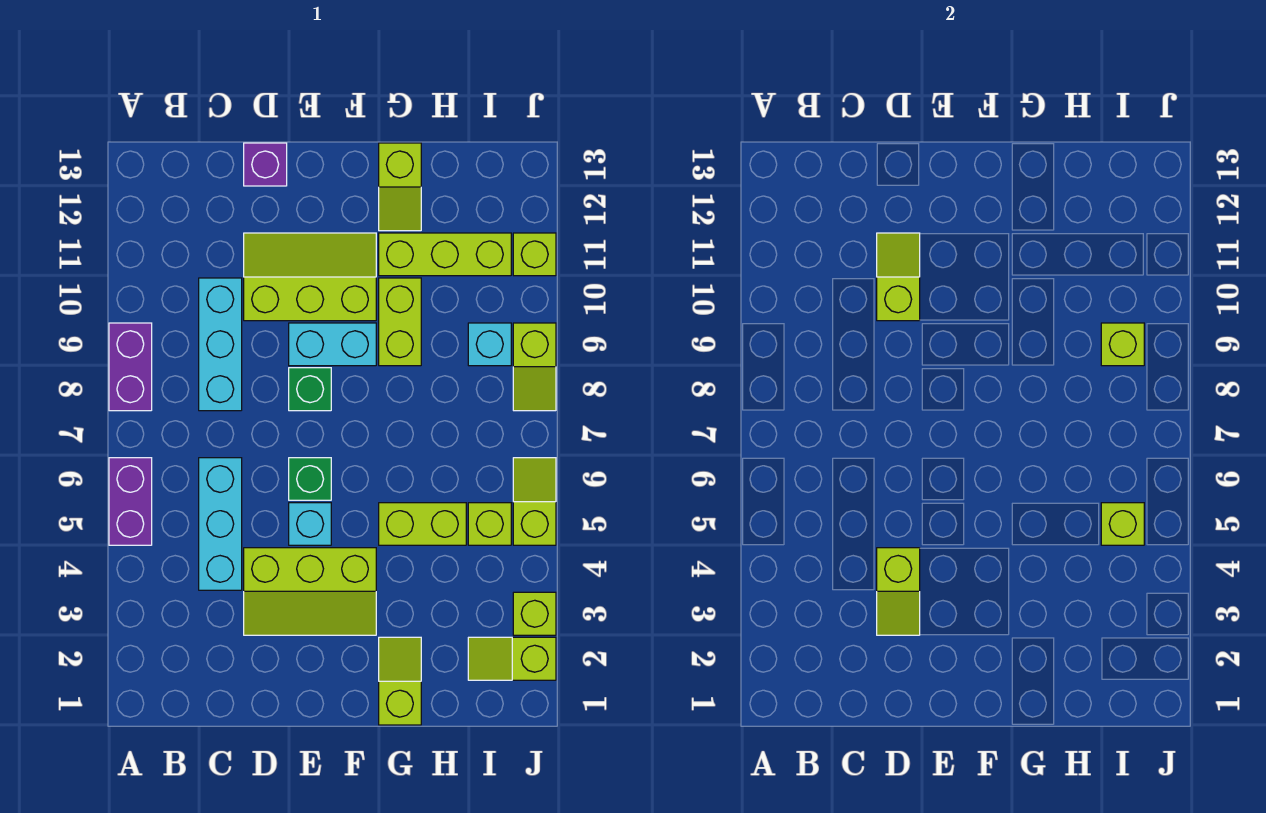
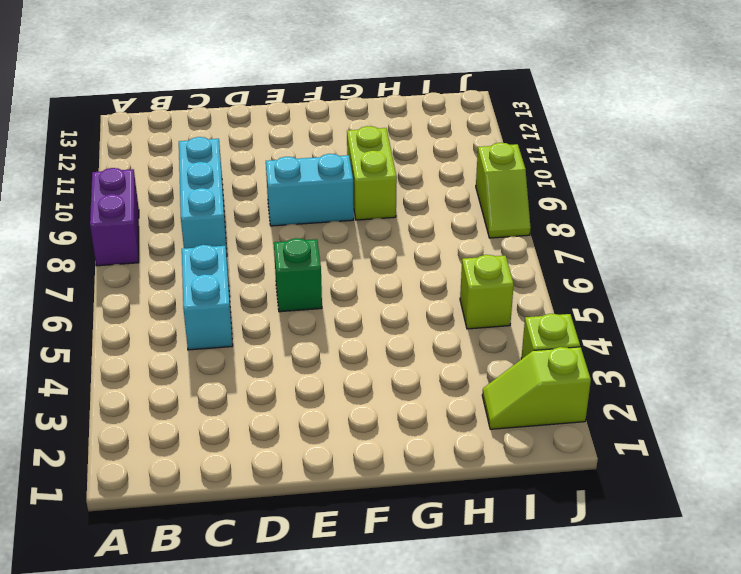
cyan 1x2 brick [182,245,233,350] -> cyan 1x3 brick [199,458,242,590]
none -> purple 1x2 brick [109,458,152,545]
none -> lime 2x3 slope [244,548,376,635]
none -> lime 2x3 slope [244,233,376,321]

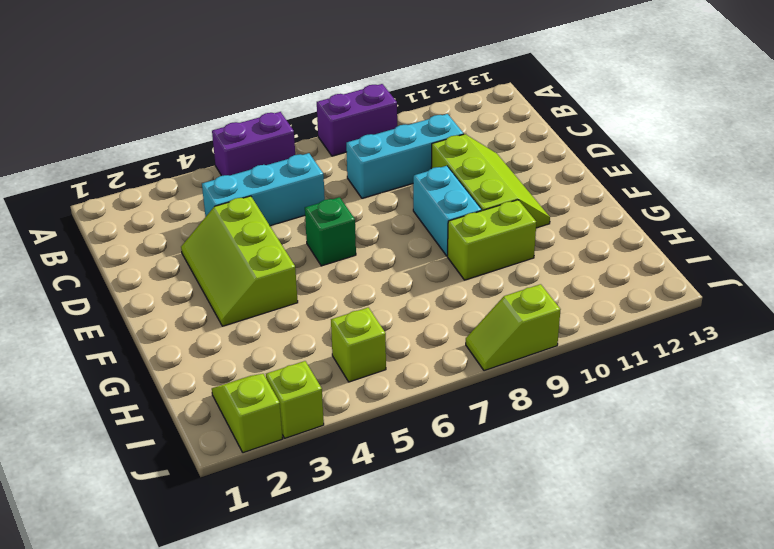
none -> purple 1x1 brick [244,143,287,186]
none -> cyan 1x1 brick [289,503,331,545]
none -> green 1x1 brick [289,368,331,411]

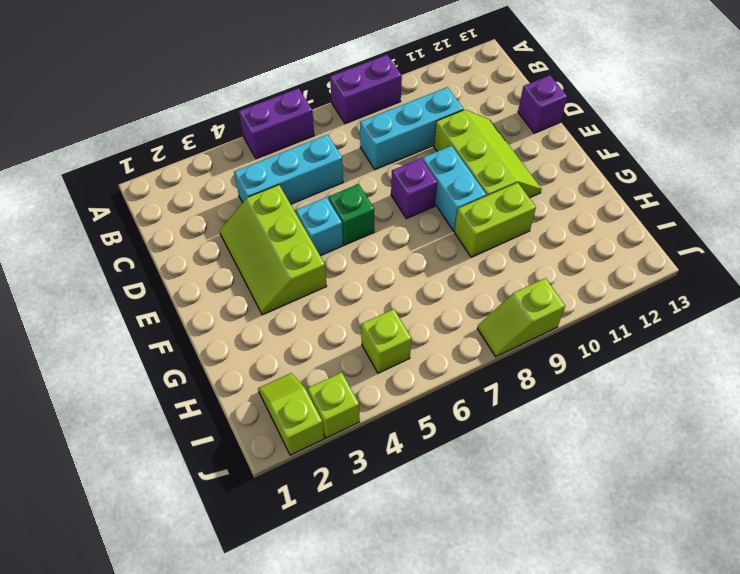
purple 1x1 brick [391,158,438,219] -> green 1x1 brick [289,368,331,411]
none -> lime 1x2 slope [379,637,421,725]
none -> lime 1x2 brick [379,503,466,545]
none -> lime 1x3 brick [379,233,511,276]

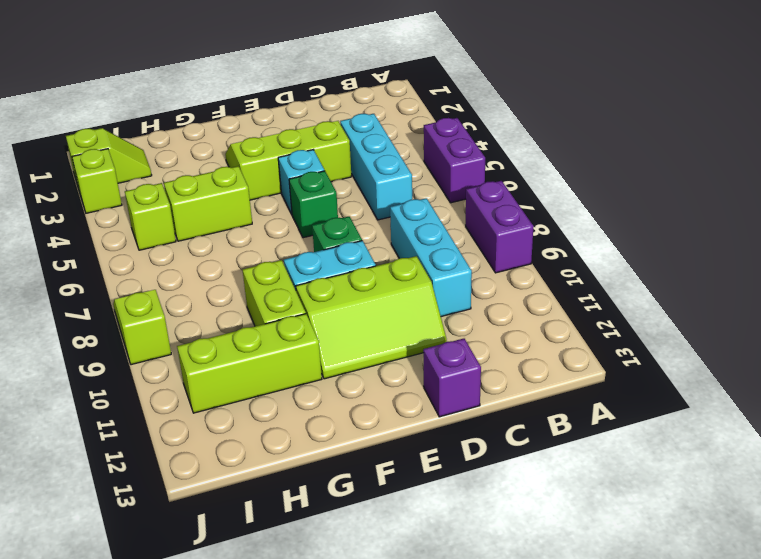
none -> lime 1x2 slope [379,637,421,725]
none -> lime 1x2 slope [379,143,421,231]
none -> cyan 1x1 brick [468,323,511,366]

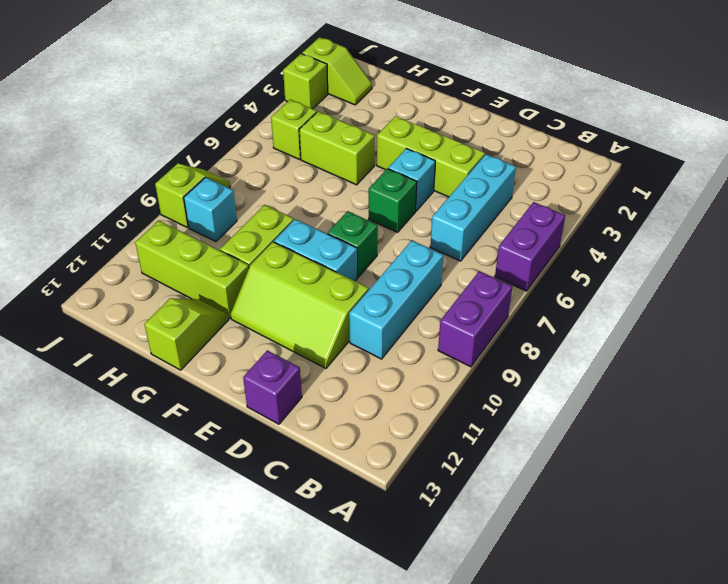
none -> lime 1x2 slope [379,637,421,725]
none -> lime 1x2 slope [513,458,556,545]
none -> lime 1x1 brick [513,233,556,276]

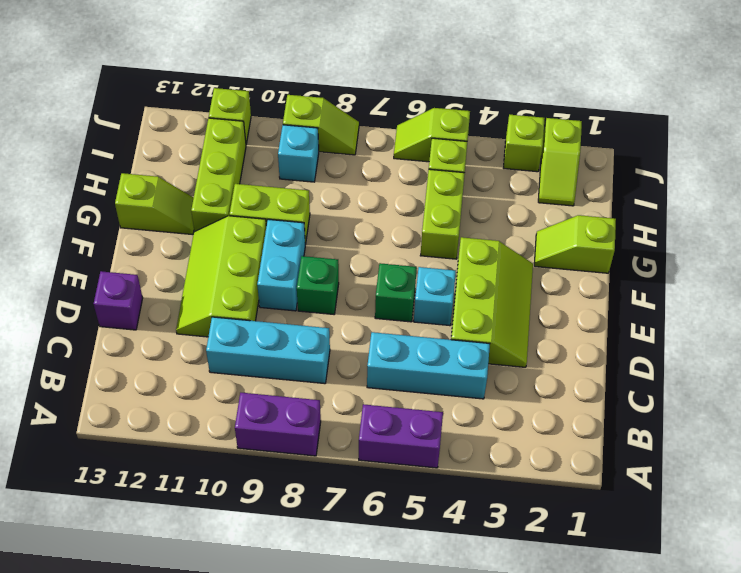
none -> lime 1x2 slope [877,548,920,635]
none -> lime 1x2 slope [877,233,920,321]
none -> lime 1x1 brick [1101,503,1144,545]

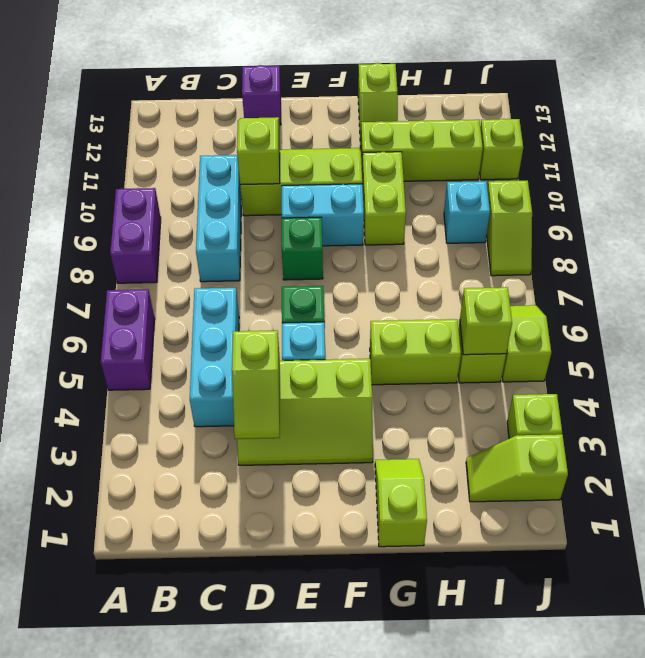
none -> lime 1x1 brick [1101,323,1144,366]

